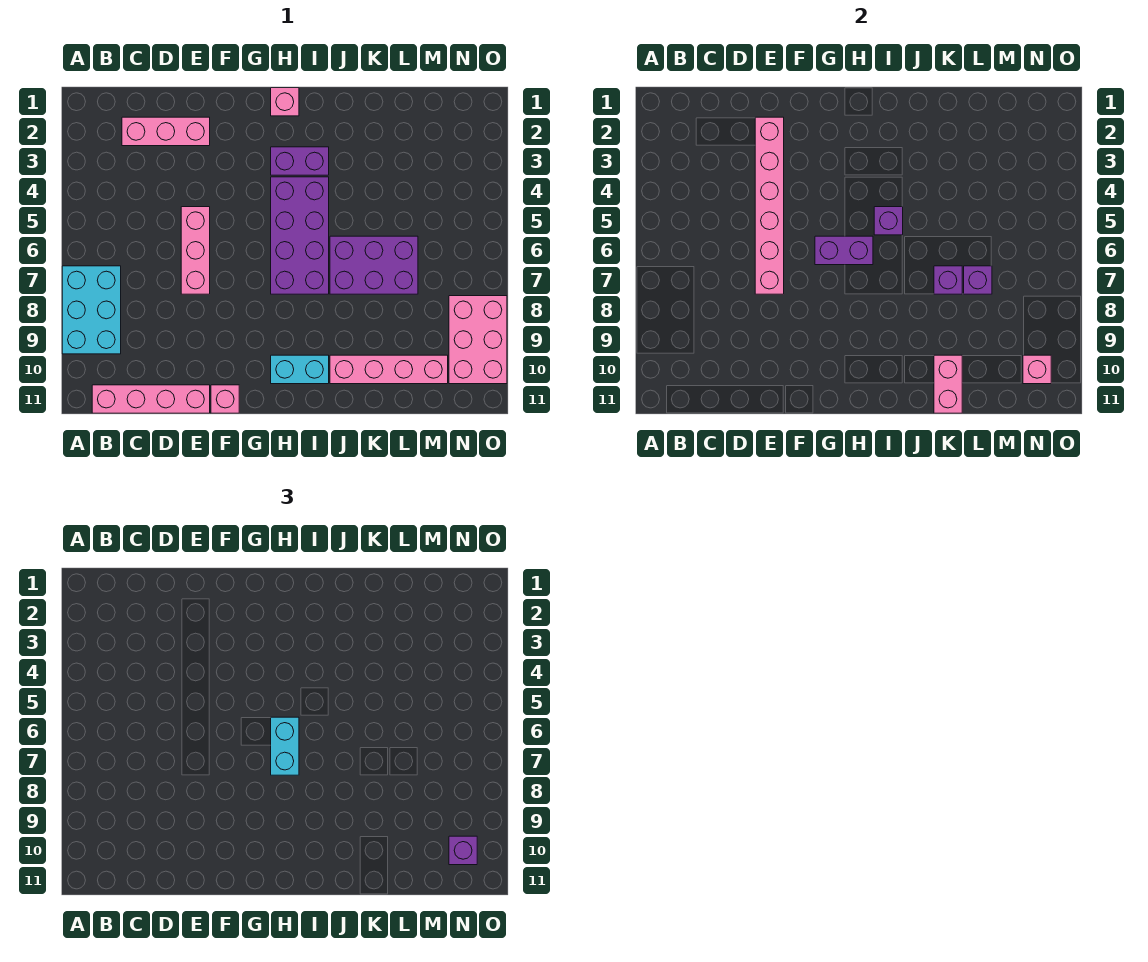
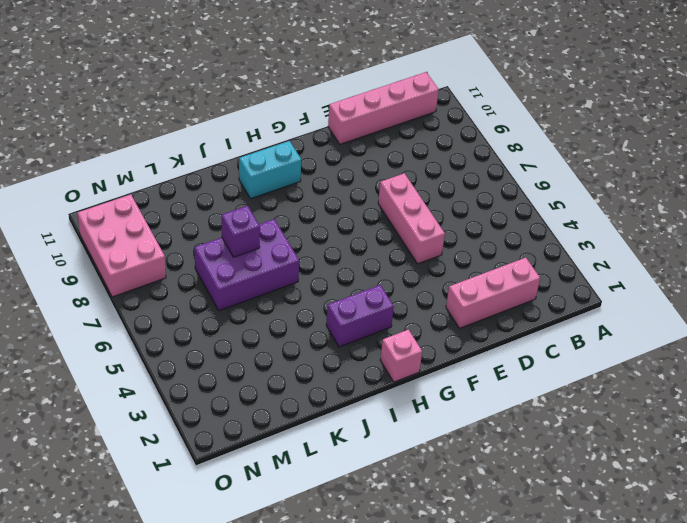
none -> cyan 2x3 brick [62,266,121,354]
none -> pink 1x1 brick [211,385,239,413]
none -> purple 2x4 brick [271,177,329,294]

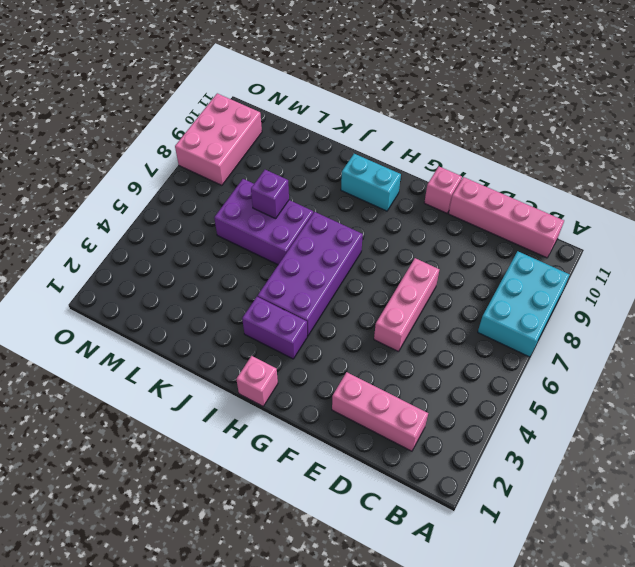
none -> pink 1x4 brick [330,355,448,384]
none -> pink 1x6 brick [755,117,784,294]
none -> purple 1x2 brick [815,236,873,265]

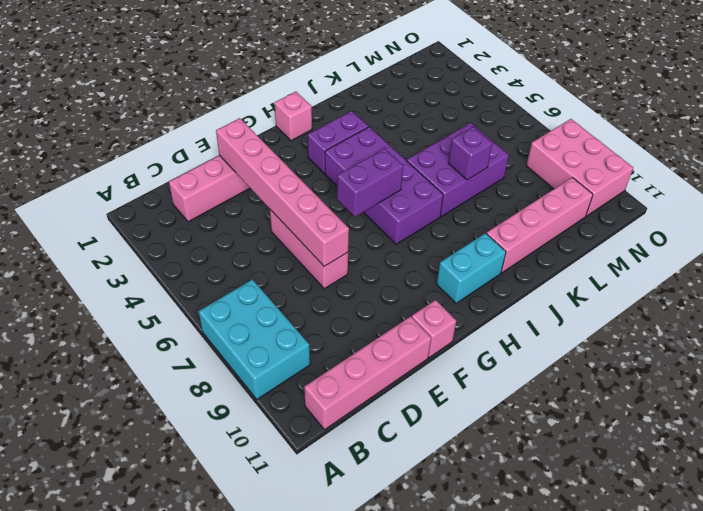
none -> purple 1x1 brick [874,207,903,235]
none -> pink 1x2 brick [934,355,962,413]
none -> purple 1x1 brick [964,266,992,294]

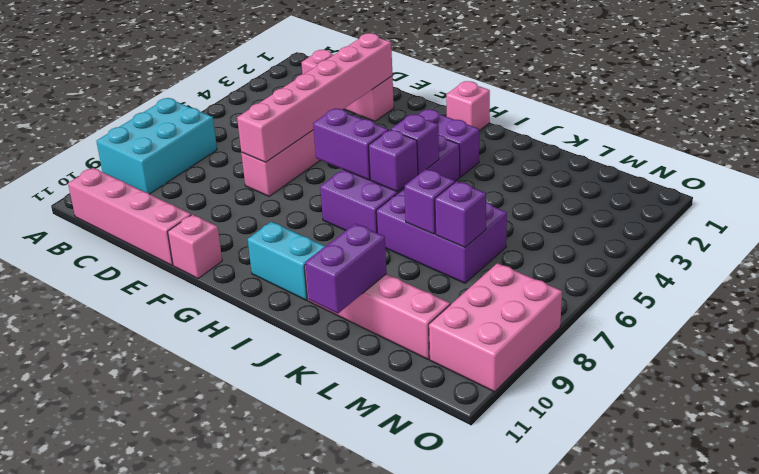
purple 1x1 brick [369,130,418,192] -> purple 1x1 brick moved to [449,836,477,865]
purple 1x2 brick [305,224,387,313] -> pink 1x2 brick [934,355,962,413]
none -> pink 1x1 brick [1023,355,1051,384]
none -> cyan 1x2 brick [271,717,299,775]

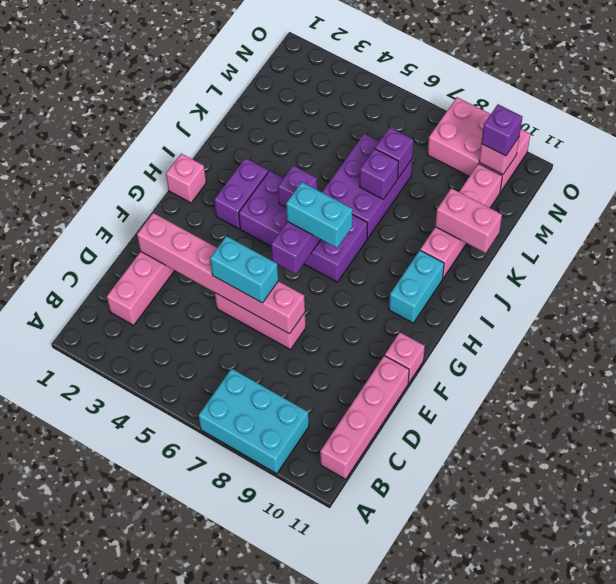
cyan 1x2 brick [210,236,278,303] -> none

